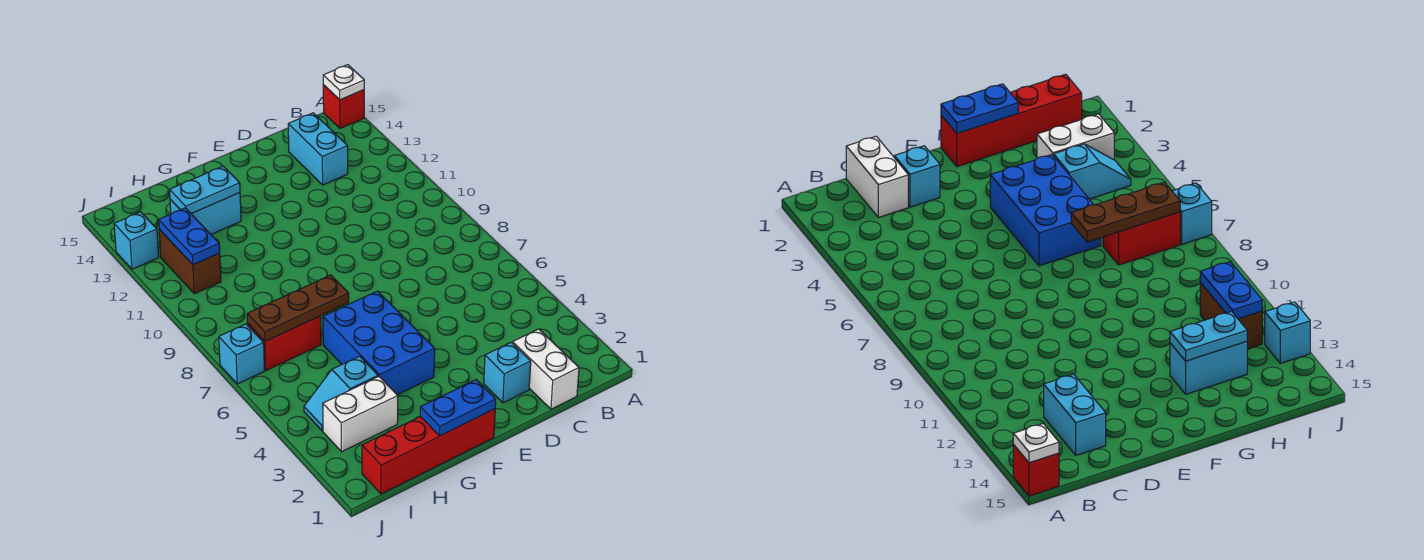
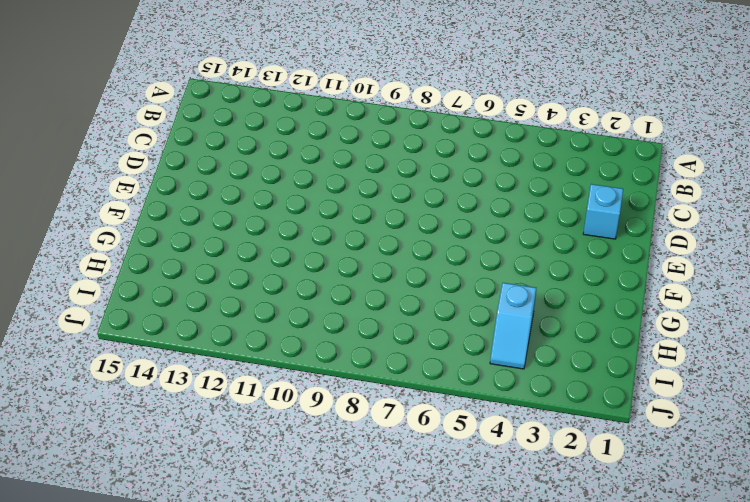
none -> red 1x1 brick [323,85,364,128]
none -> white 1x2 brick [513,329,579,409]
none -> cyan 1x2 brick [288,113,348,185]

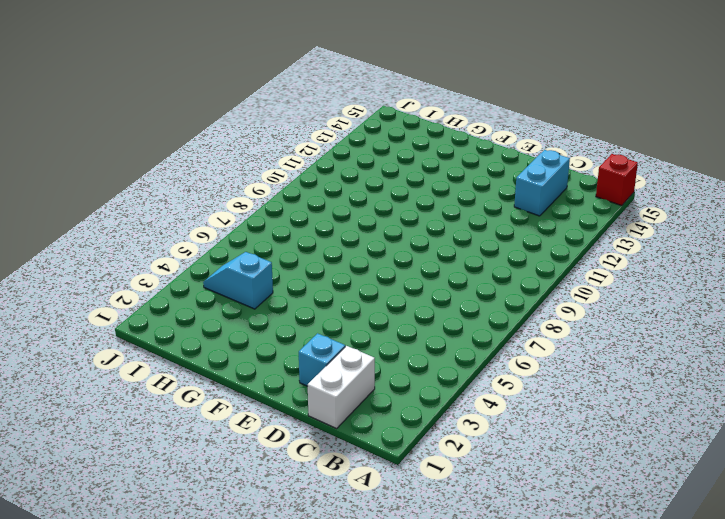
none -> red 1x4 brick [362,409,495,494]
none -> blue 2x3 brick [323,291,435,395]
none -> cyan 1x2 brick [170,193,241,234]

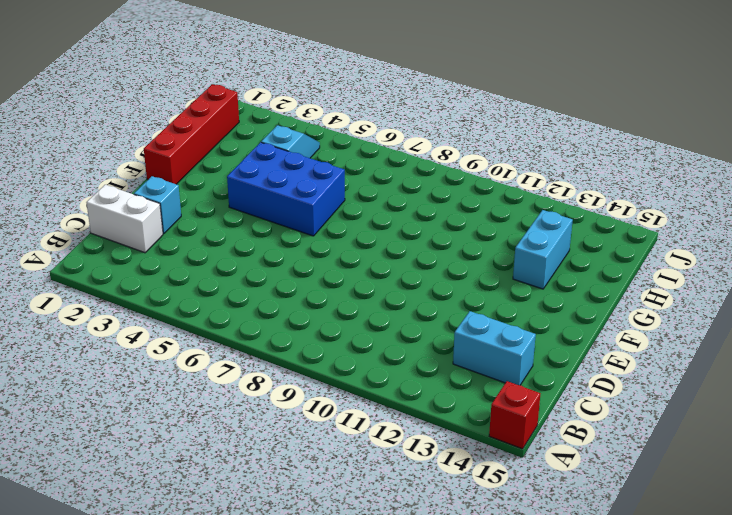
none -> white 1x2 brick [323,377,398,452]
none -> red 1x2 brick [248,316,321,370]
none -> brown 1x2 brick [159,230,221,294]

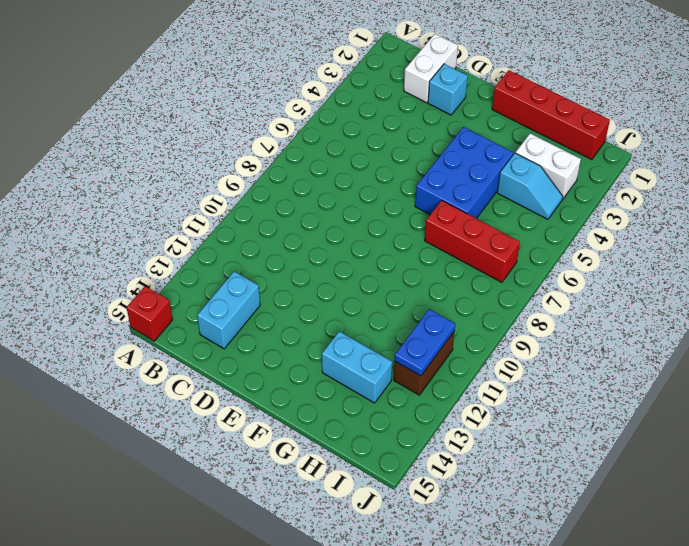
red 1x3 brick [425,201,520,282] -> red 1x2 brick [248,316,321,370]
none -> cyan 1x1 brick [219,324,265,384]
none -> cyan 1x1 brick [114,212,159,269]
none -> white 1x1 plate [323,65,364,100]

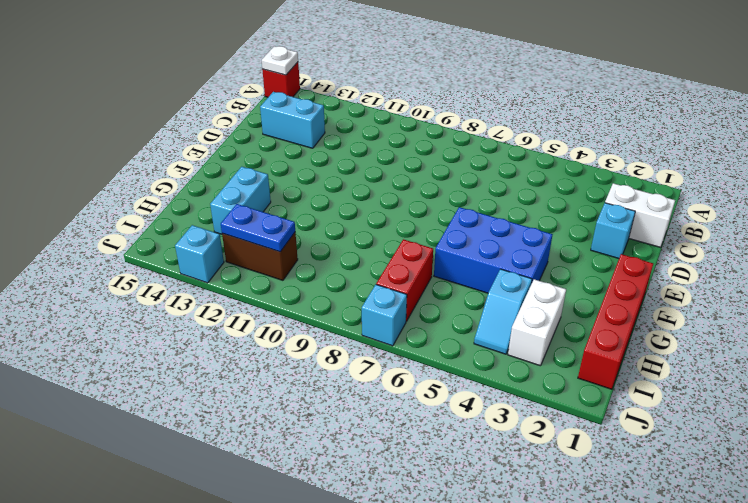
none -> blue 1x2 plate [420,380,496,436]
none -> brown 1x3 plate [247,275,349,341]
none -> cyan 1x2 plate [170,166,240,214]

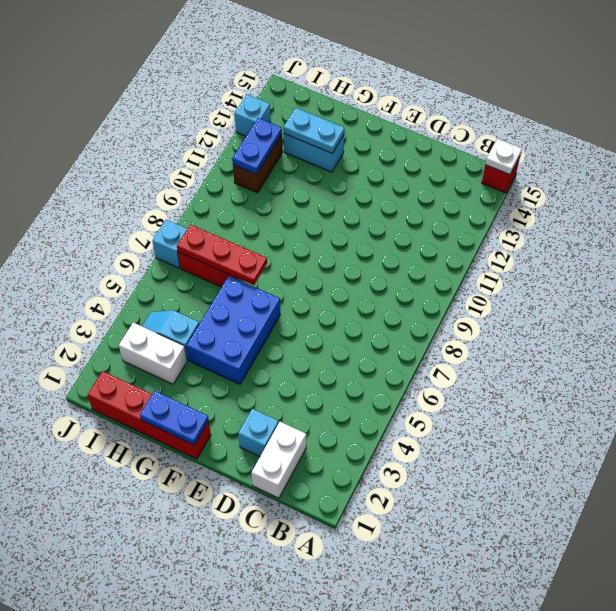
red 1x3 plate [177,225,267,285] -> brown 1x3 plate [247,275,349,341]
none -> cyan 1x2 brick [288,113,348,185]

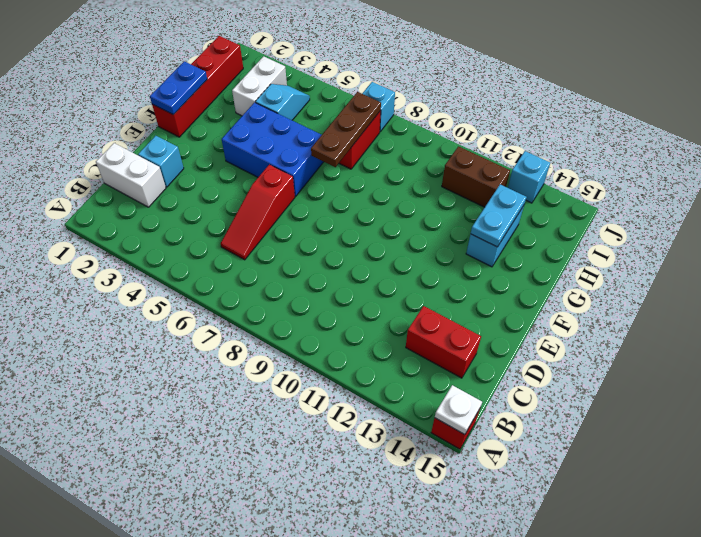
red 1x3 slope [221,165,295,260] -> none
red 1x2 brick [406,306,481,378] -> cyan 1x2 brick [288,113,348,185]
none -> blue 1x2 plate [159,208,220,265]

